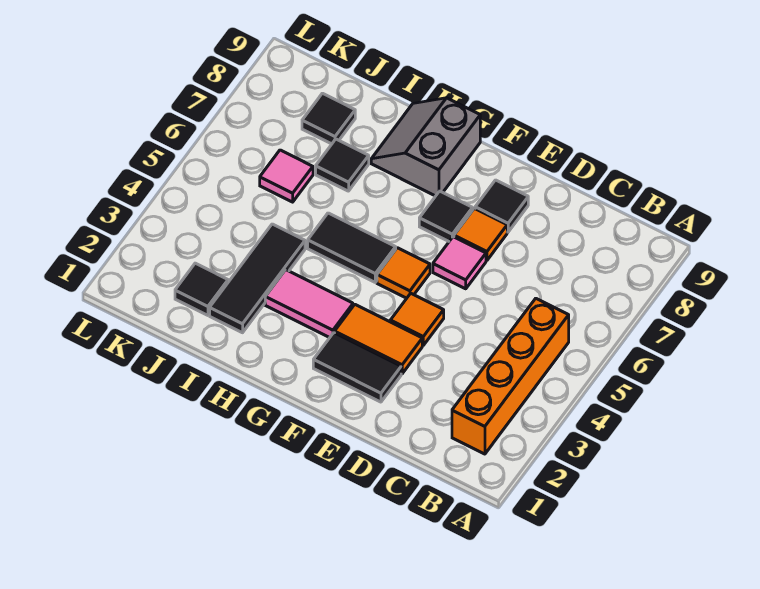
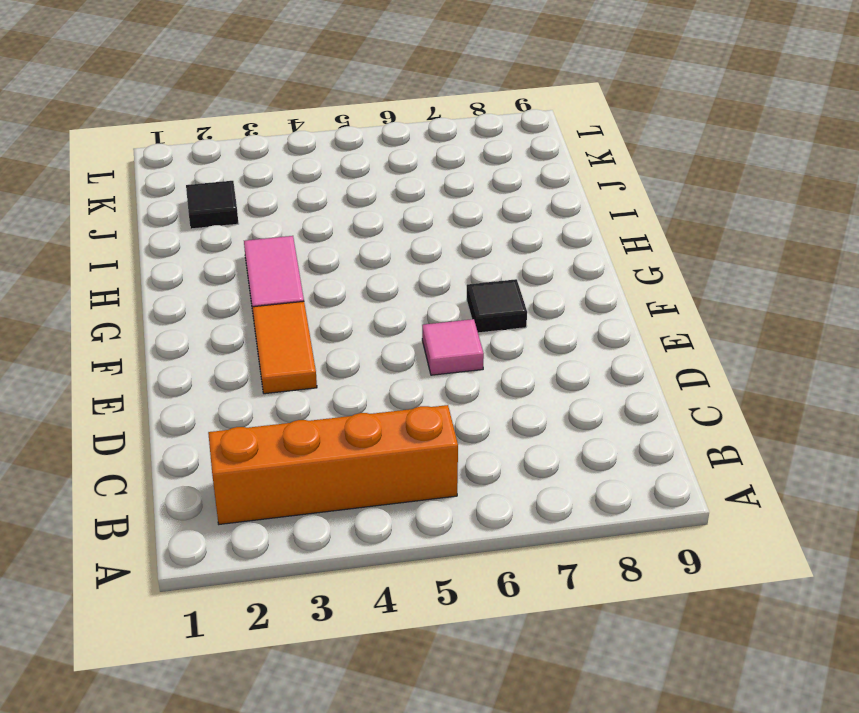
none -> black 1x2 tile [313,333,401,402]
none -> orange 1x1 tile [390,293,444,345]
none -> orange 1x1 tile [454,208,507,260]

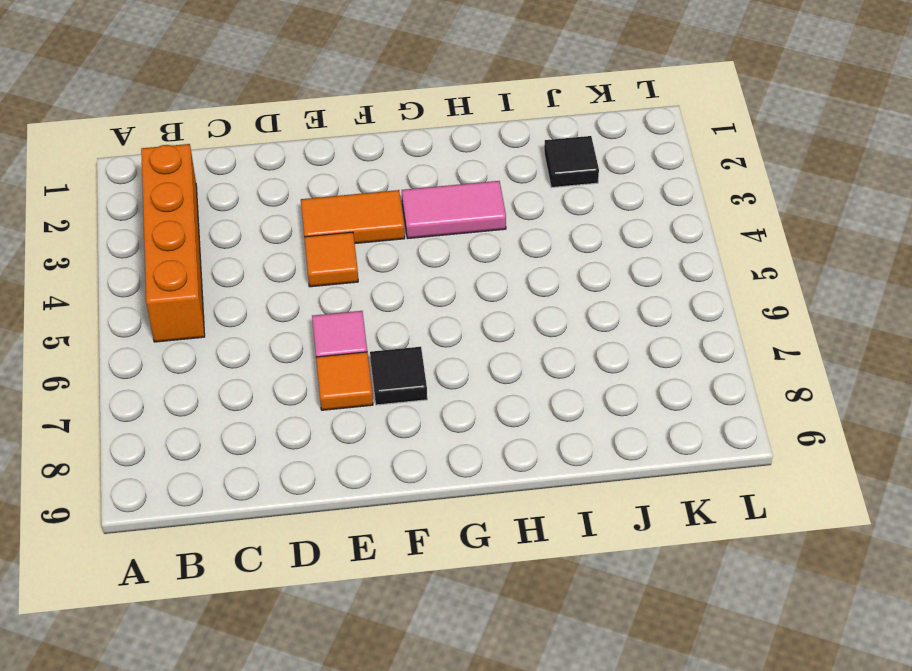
none -> black 1x2 tile [313,333,401,402]
none -> black 1x1 tile [475,180,528,232]
none -> orange 1x1 tile [377,248,430,298]

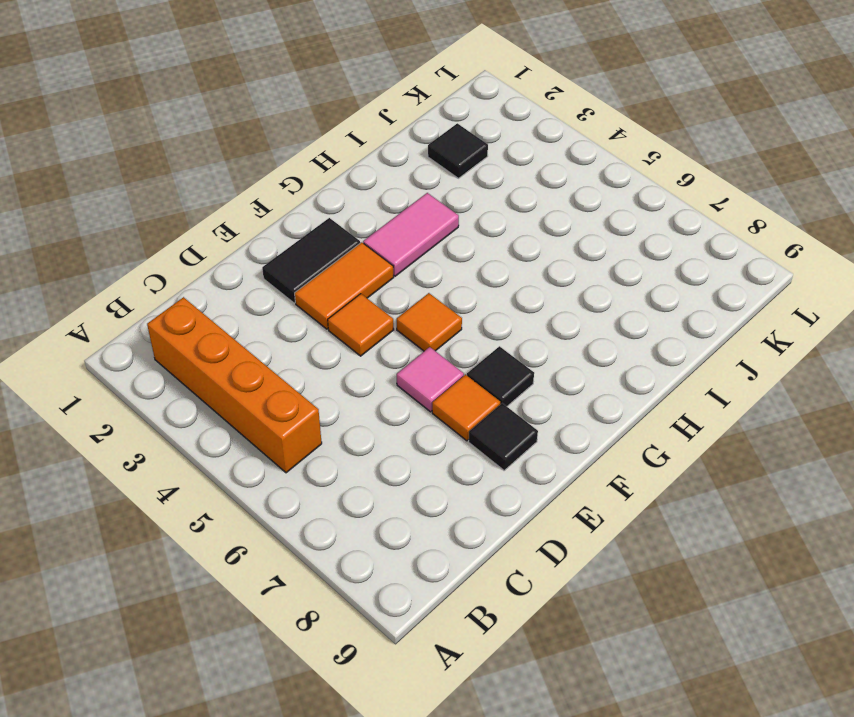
none -> black 1x2 tile [308,213,396,282]
none -> grey 2x2 slope [371,98,480,196]
none -> black 1x3 tile [210,224,305,333]

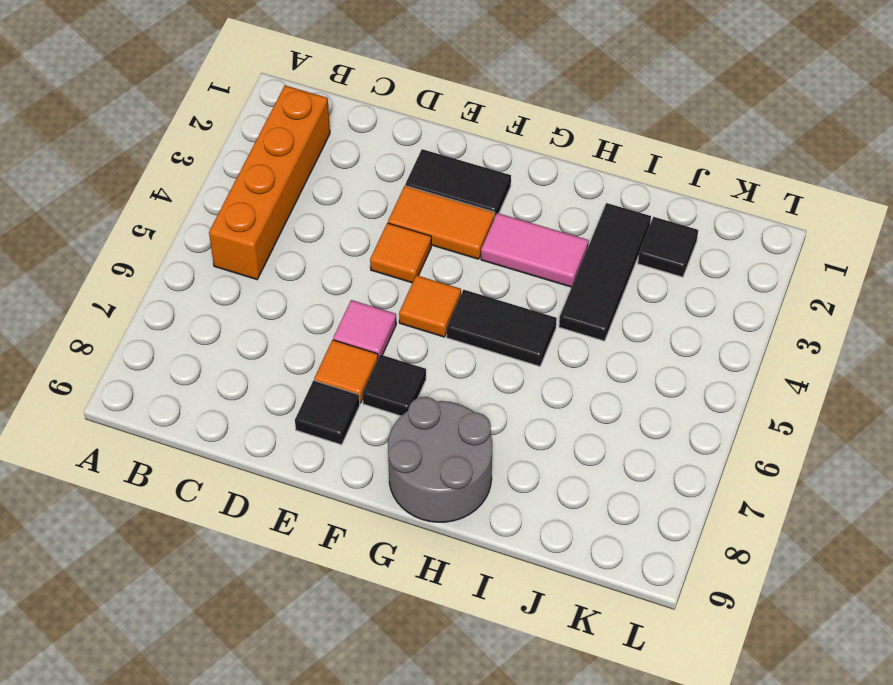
grey 2x2 round brick [388,397,492,522] -> grey 2x2 slope [371,98,480,196]
none -> black 1x1 tile [316,139,369,191]
none -> pink 1x1 tile [260,150,313,202]
none -> black 1x1 tile [302,93,355,144]

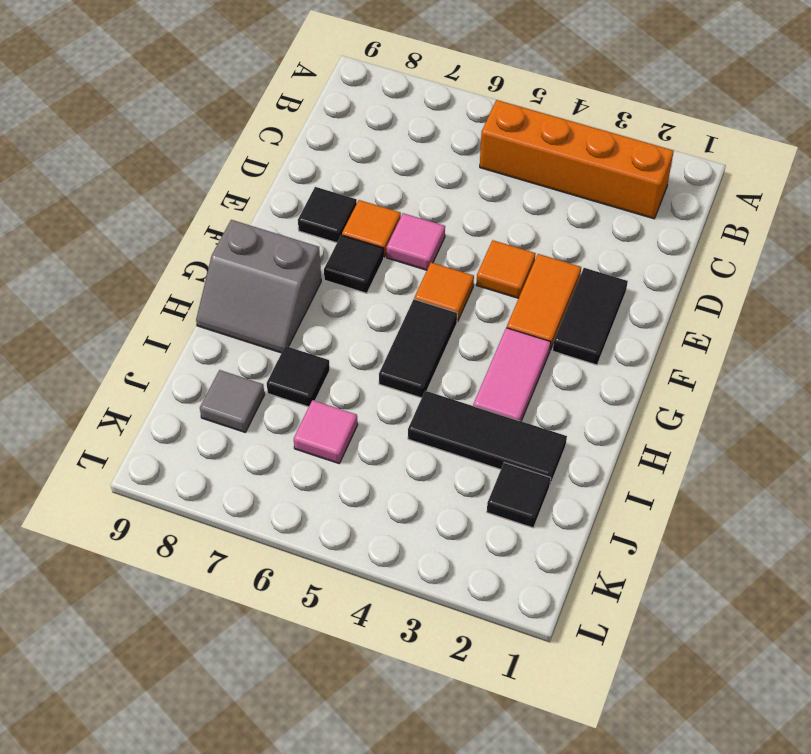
grey 1x1 tile [200,370,265,432] -> black 1x1 tile [302,93,355,144]

